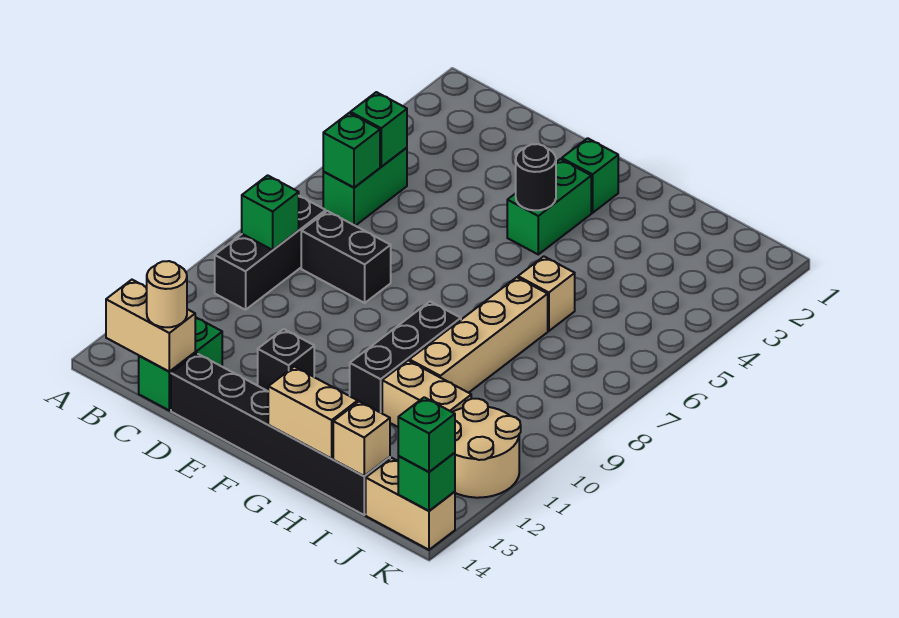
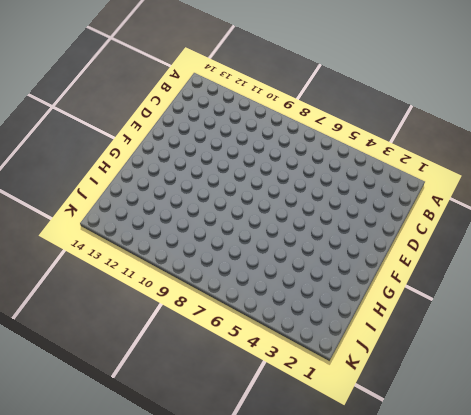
none -> green 1x2 brick [323,148,407,226]
none -> black 1x3 brick [215,196,326,310]
none -> black 1x2 brick [301,211,391,303]

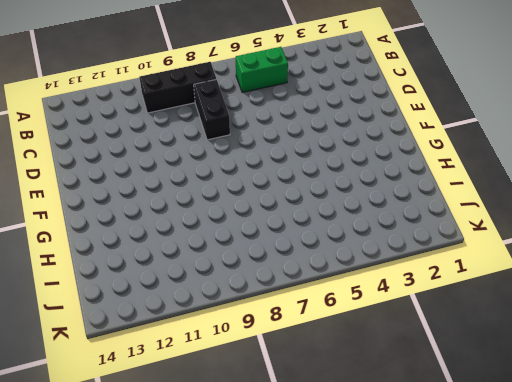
none -> green 1x2 brick [139,317,222,410]
none -> black 1x6 brick [171,353,390,515]
none -> black 1x1 brick [258,329,314,391]

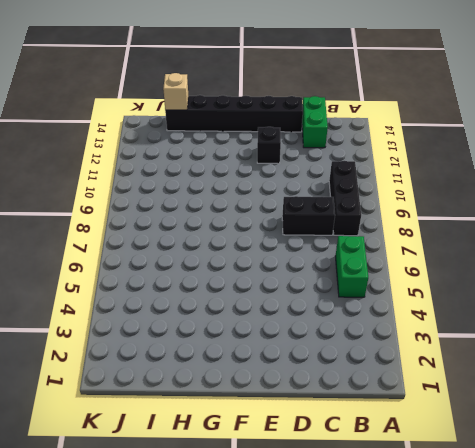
none -> green 1x1 brick [562,138,618,213]
none -> green 1x2 brick [507,159,591,254]
none -> black 1x3 brick [350,302,461,413]

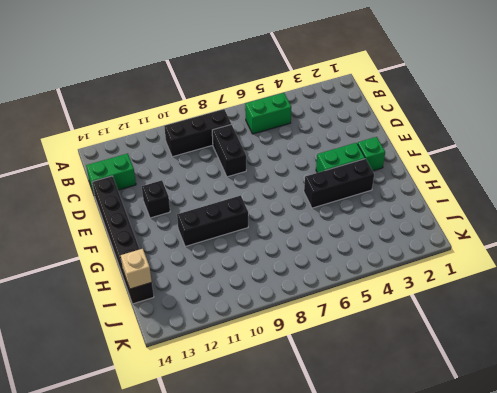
black 1x3 brick [304,159,374,208] -> none
none -> tan 1x1 brick [518,257,575,331]
none -> tan 1x4 brick [409,277,548,393]
none -> tan 1x2 brick [382,361,471,427]

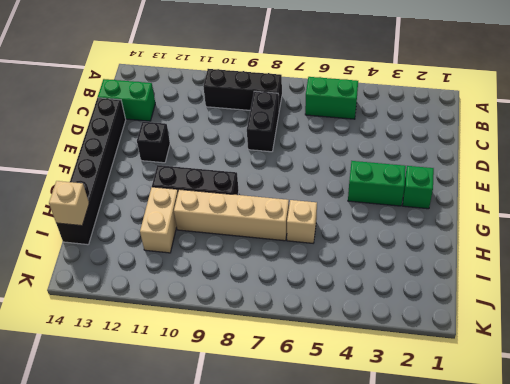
none -> tan 2x2 round brick [453,399,521,498]
none -> tan 1x2 brick [366,458,455,550]
none -> green 1x1 brick [350,92,407,167]

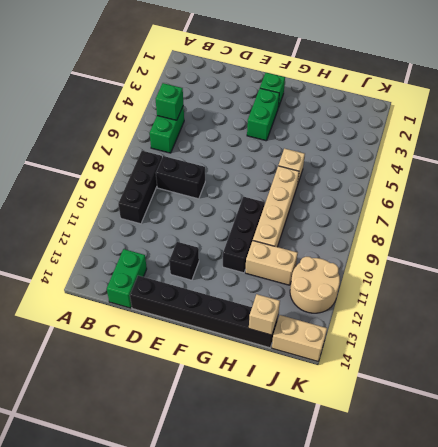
none -> green 1x1 brick [323,113,380,188]
none -> green 1x1 brick [242,175,299,250]
none -> tan 1x2 brick [106,280,195,372]

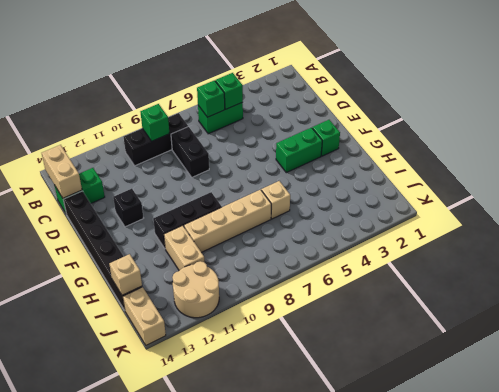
none -> black 1x1 round brick [516,144,556,210]
none -> tan 1x2 brick [268,367,358,459]
none -> green 1x1 brick [398,453,455,511]

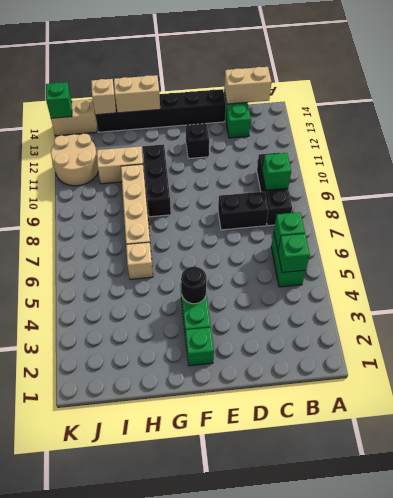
none -> tan 1x1 round brick [147,261,187,327]
none -> green 1x1 brick [398,397,455,472]

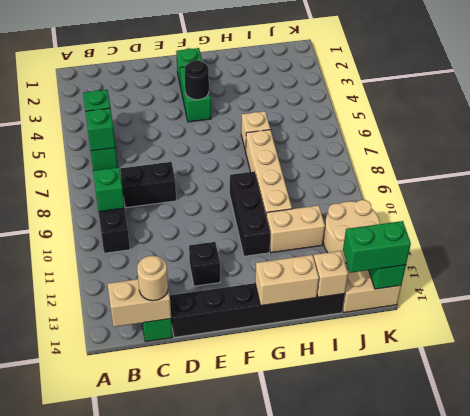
green 1x2 brick [343,221,411,273] -> green 1x1 brick [398,397,455,472]

